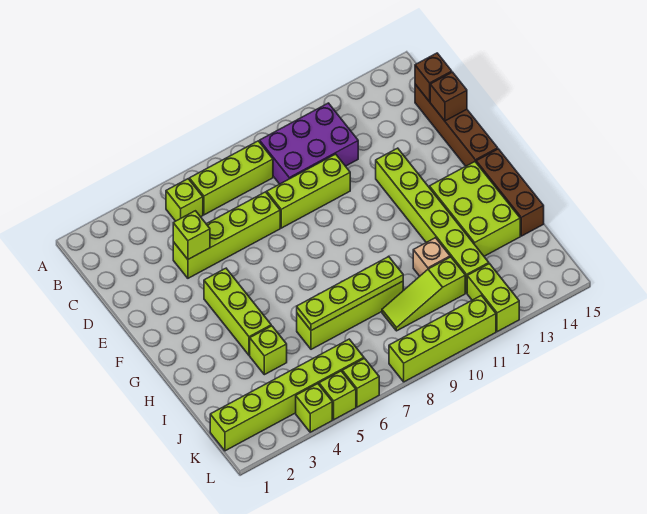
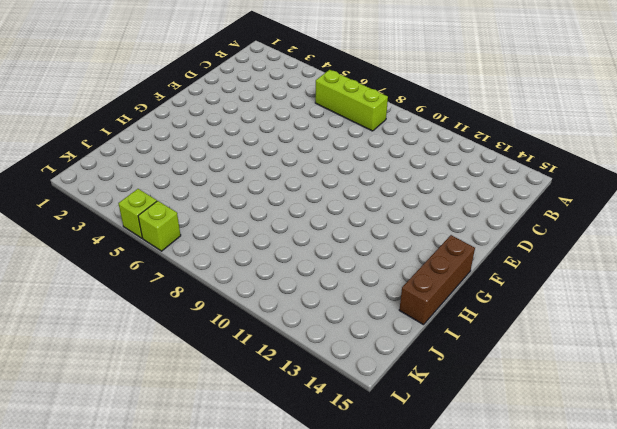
none -> lime 1x1 brick [166,179,203,221]
none -> purple 2x3 brick [260,103,358,184]
none -> brown 1x4 brick [415,84,498,166]

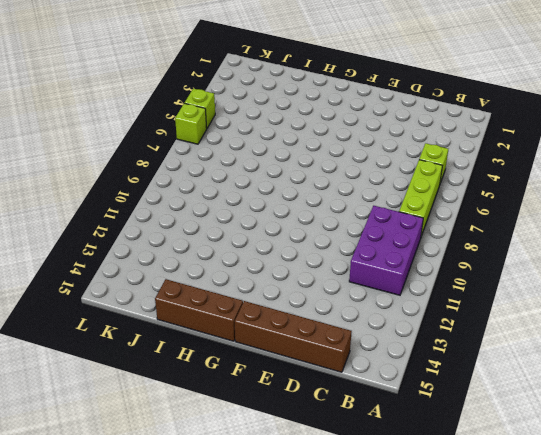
none -> lime 1x4 brick [173,192,280,278]
none -> lime 1x3 brick [267,154,350,228]
none -> lime 1x6 brick [376,148,489,293]

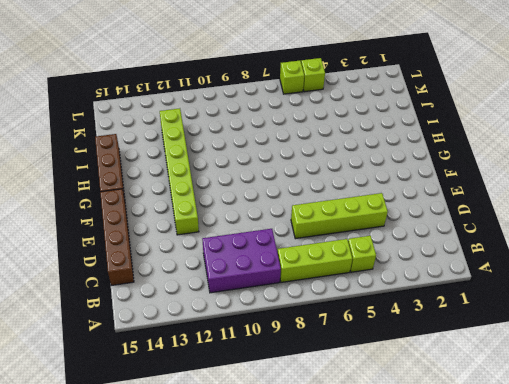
none -> lime 1x3 brick [267,154,350,228]
none -> lime 1x3 brick [204,268,271,355]
none -> lime 2x3 brick [429,162,520,256]

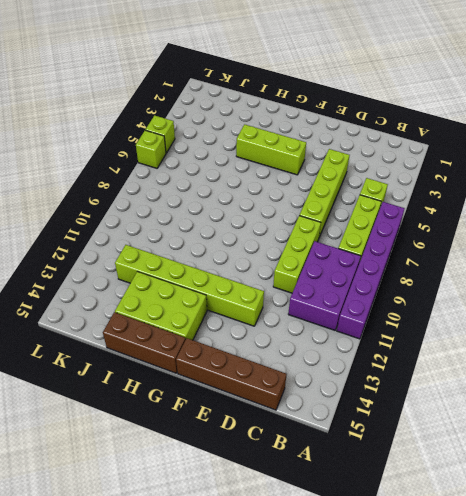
purple 1x6 brick [337,202,405,339] -> none
none -> lime 1x1 brick [250,326,287,375]
none -> lime 1x4 brick [297,281,403,349]
none -> tan 1x1 brick [413,238,450,276]

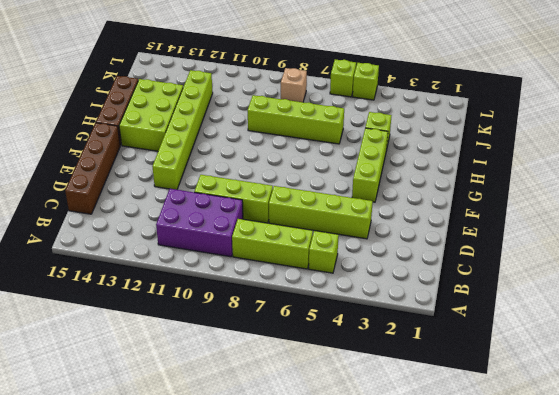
tan 1x1 brick [281,68,307,102] -> tan 1x1 brick moved to [413,238,450,276]
none -> lime 1x3 slope [382,257,465,331]
none -> lime 1x6 brick [210,339,364,451]
none -> lime 1x2 brick [467,264,519,332]

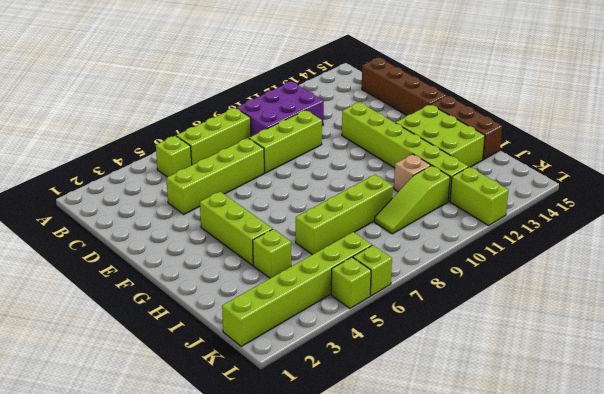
none -> lime 1x1 brick [296,384,332,432]
none -> lime 1x4 brick [389,295,496,382]
none -> brown 1x1 brick [415,53,452,102]

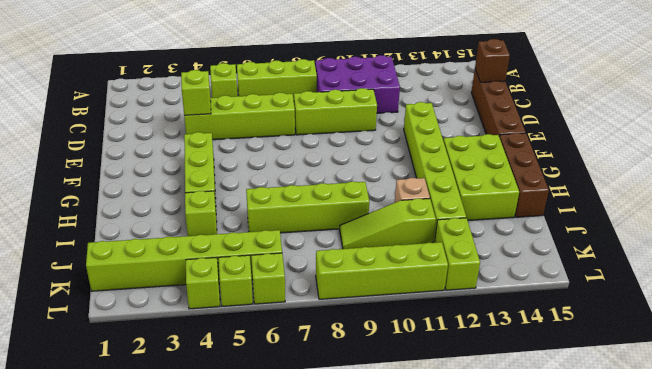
none -> brown 1x1 brick [430,72,467,121]
none -> lime 1x4 plate [297,257,403,330]

